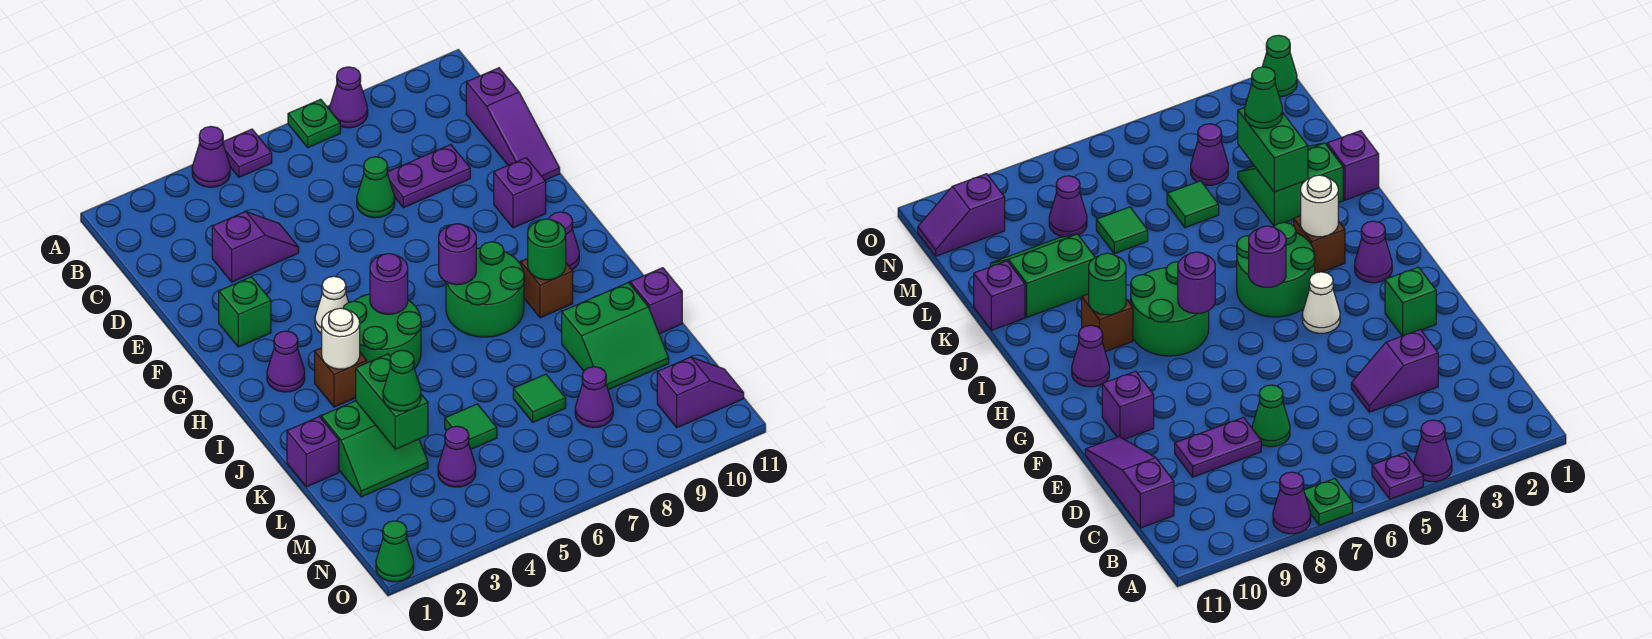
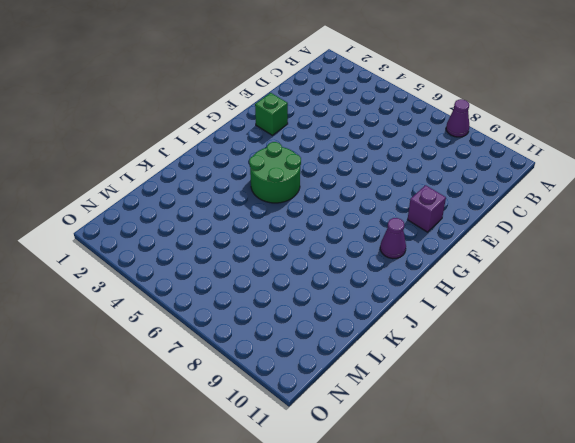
none -> purple 1x1 cone [192,127,230,187]
none -> purple 1x1 plate [223,129,272,177]
none -> green 1x1 plate [288,99,340,147]
none -> purple 1x3 slope [466,68,560,180]

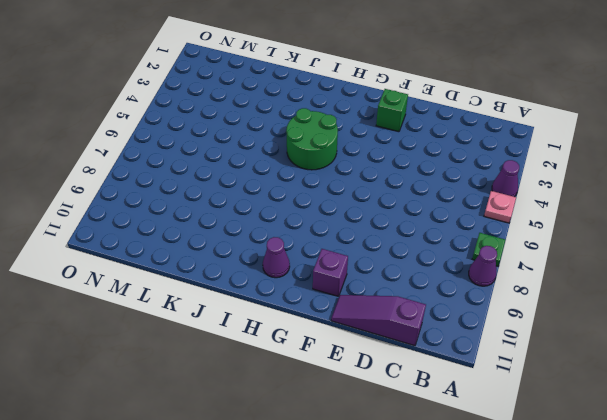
pink 1x1 plate [484,191,516,223] -> purple 1x1 plate [223,129,272,177]
none -> purple 1x2 slope [212,212,299,282]
none -> green 1x1 cone [357,157,395,218]
none -> purple 1x2 plate [387,145,470,208]
none -> white 1x1 cone [315,276,348,334]

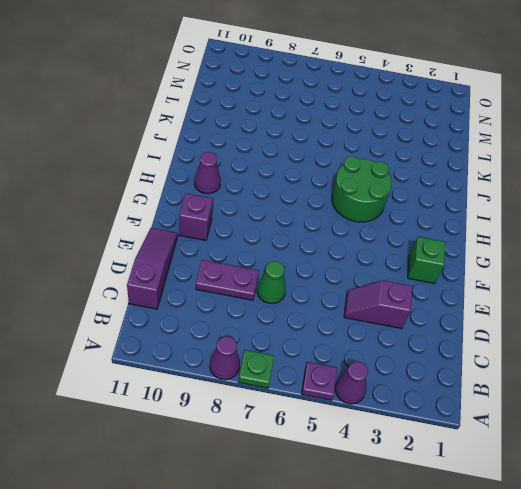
none -> white 1x1 cone [315,276,348,334]
none -> purple 1x1 cone [267,331,305,392]
none -> green 2x2 round brick [446,242,524,337]
none -> brown 1x1 brick [315,348,367,407]

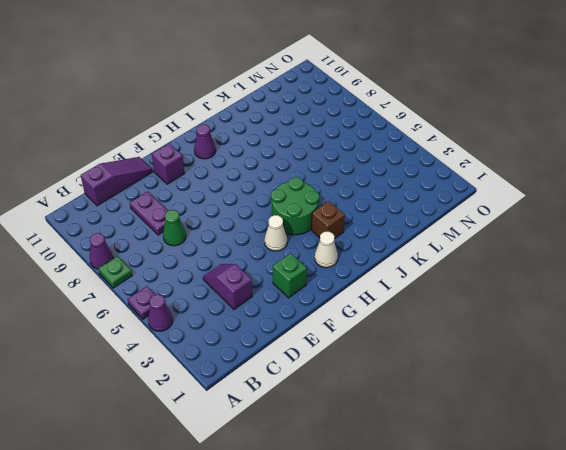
white 1x1 cone [315,232,338,268] -> purple 1x1 cone [267,331,305,392]
none -> green 2x2 round brick [446,242,524,337]
none -> brown 1x1 brick [521,259,573,318]
none -> purple 1x1 brick [287,417,339,487]
none -> green 2x2 slope [321,401,428,497]

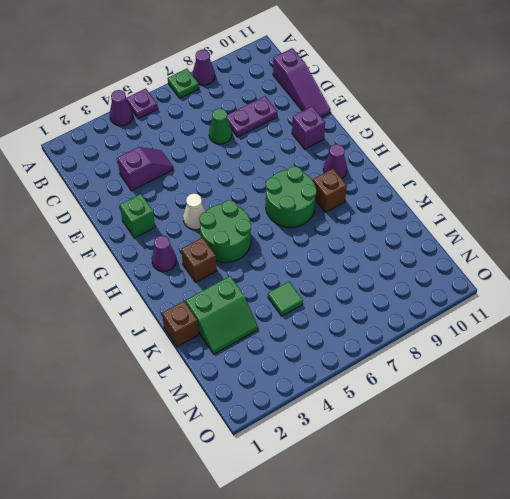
brown 1x1 brick [162,301,199,347] -> purple 1x1 brick [287,417,339,487]
none -> green 2x2 slope [562,282,669,390]
none -> purple 1x1 brick [630,268,682,334]
none -> green 1x1 tile [513,374,566,422]
none -> purple 1x1 cone [438,426,476,487]

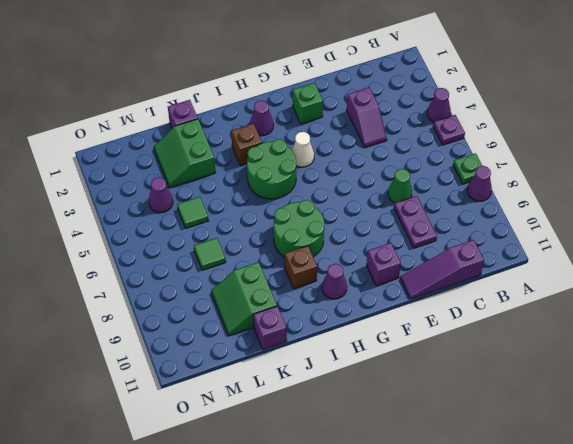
none -> purple 1x1 cone [575,367,613,428]
none -> purple 1x2 slope [657,357,744,428]
none -> green 1x1 cone [376,521,414,582]
none -> purple 1x1 round brick [370,254,408,314]

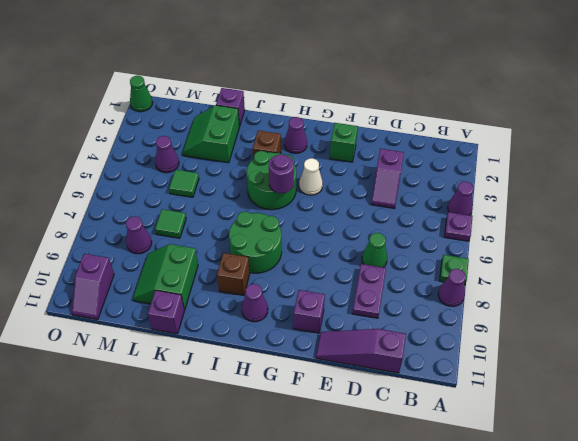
none -> purple 1x1 round brick [439,224,476,285]
none -> white 1x1 round brick [322,308,360,369]
none -> green 1x1 round brick [528,219,566,280]
none -> green 1x2 brick [356,354,428,449]

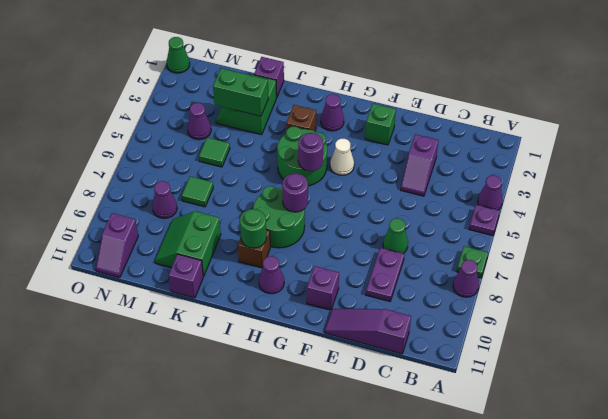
none -> white 1x1 round brick [322,308,360,369]
none -> green 1x1 cone [383,350,421,411]

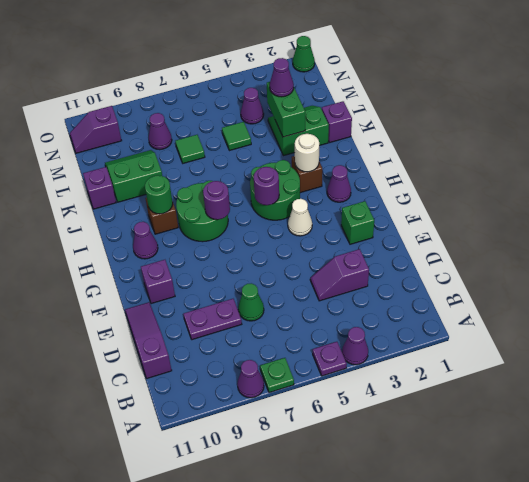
purple 1x1 cone [270,58,294,97] -> green 1x1 cone [383,350,421,411]

